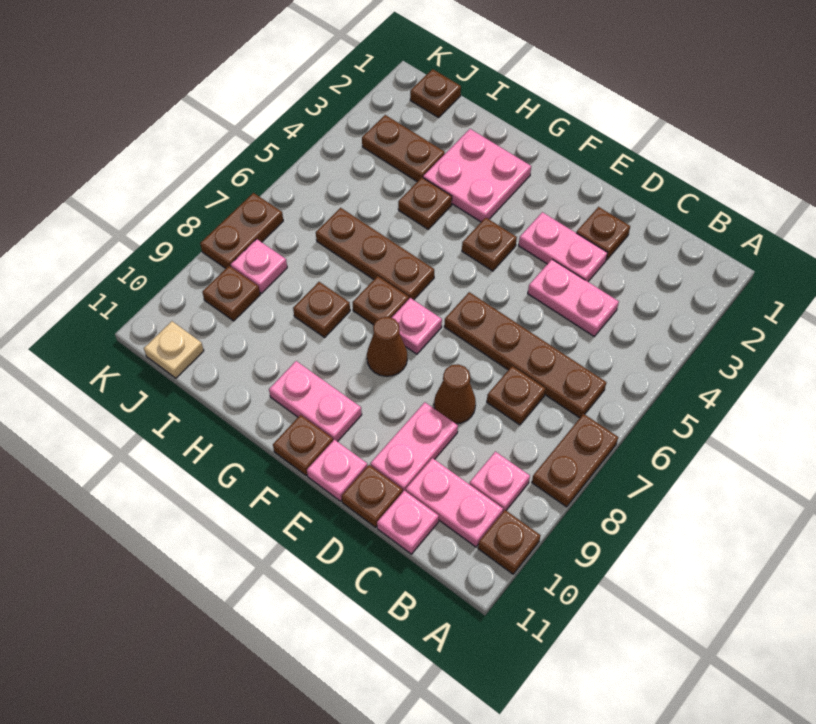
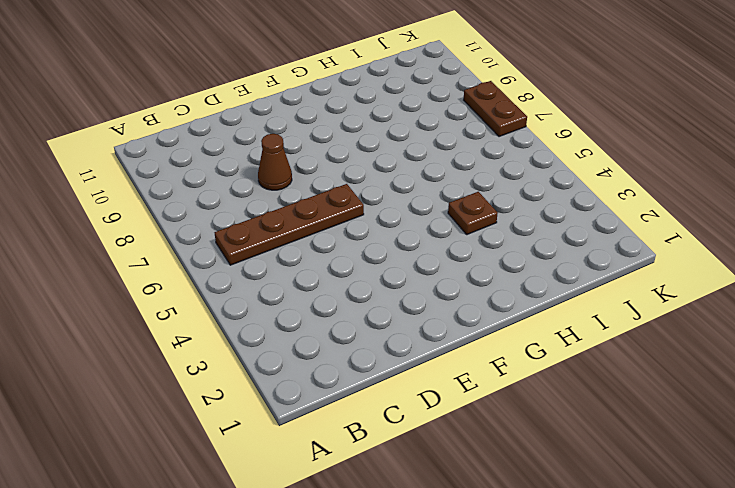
none -> brown 1x2 plate [532,414,618,507]
none -> brown 1x1 plate [478,510,541,574]
none -> pink 1x1 plate [469,452,530,512]
none -> pink 1x2 plate [406,458,503,547]

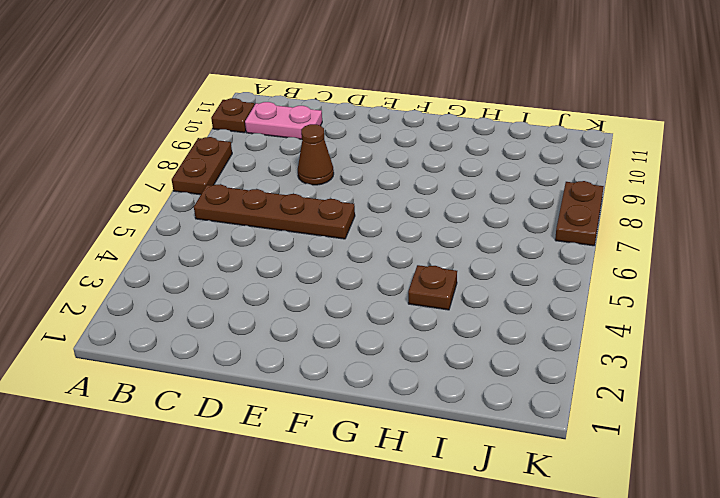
none -> pink 1x1 plate [469,452,530,512]
none -> pink 1x2 plate [528,259,619,336]
none -> brown 1x1 plate [487,366,546,425]
none -> pink 1x1 plate [377,491,439,554]

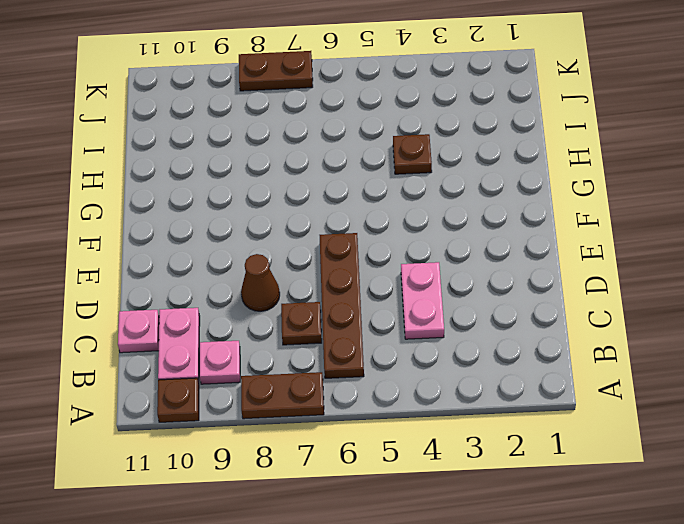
none -> brown 1x1 plate [576,207,630,260]
none -> pink 1x2 plate [519,212,607,282]
none -> pink 1x2 plate [370,402,458,491]
none -> brown 1x1 plate [342,465,403,527]

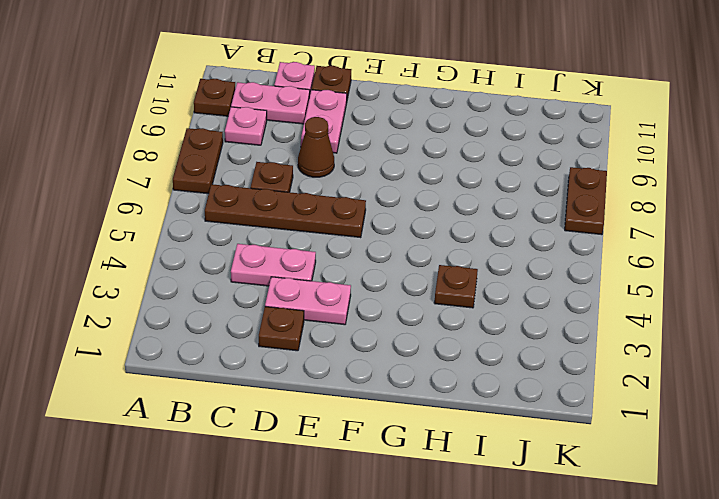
none -> pink 1x1 plate [307,439,367,501]
none -> brown 1x1 plate [462,218,517,271]
none -> pink 1x1 plate [392,298,442,354]
none -> brown 1x1 cone [367,317,407,376]

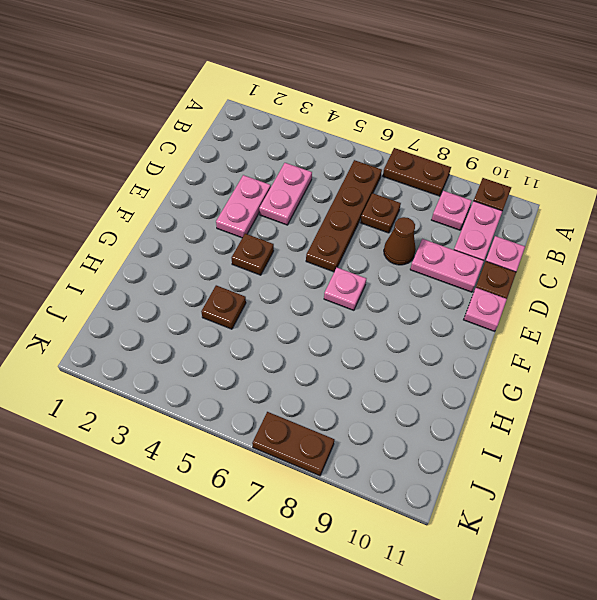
none -> brown 1x1 plate [576,207,630,260]
none -> brown 1x1 cone [367,317,407,376]
none -> pink 1x2 plate [269,361,362,442]
none -> brown 1x1 plate [273,415,333,476]

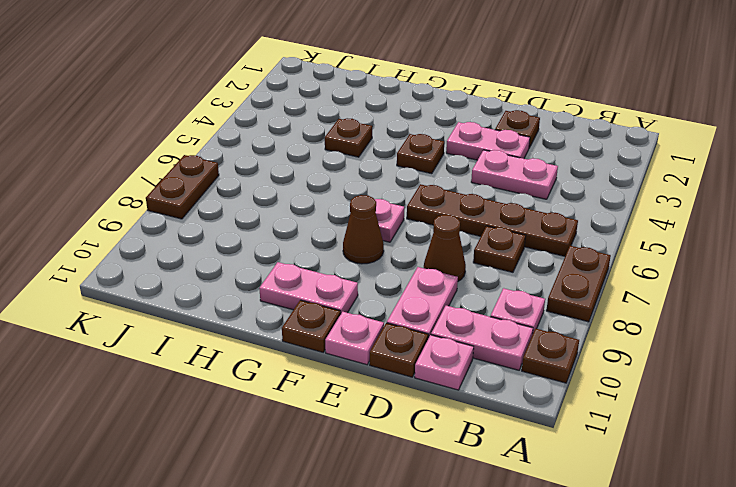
none -> pink 2x2 plate [423,129,531,222]
none -> brown 1x3 plate [316,208,434,300]
none -> brown 1x1 plate [352,276,409,325]
none -> brown 1x1 plate [293,282,350,337]

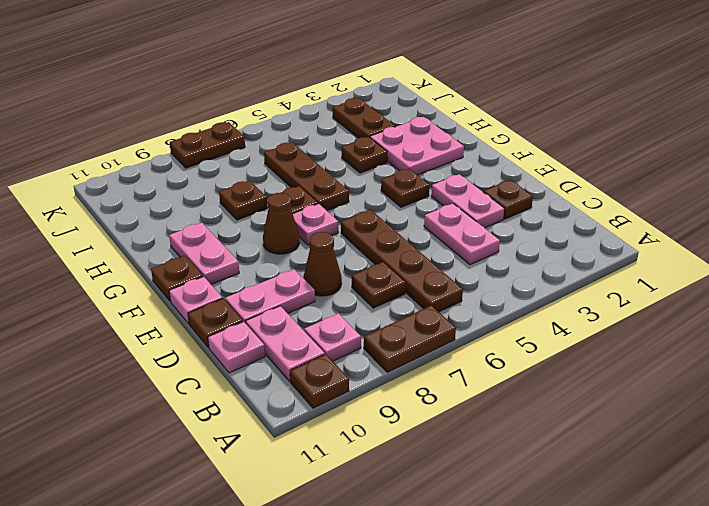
none -> brown 1x1 plate [410,69,461,117]
none -> pink 1x1 plate [231,239,287,293]
none -> brown 1x1 plate [202,266,260,321]
none -> tan 1x1 plate [144,321,204,378]

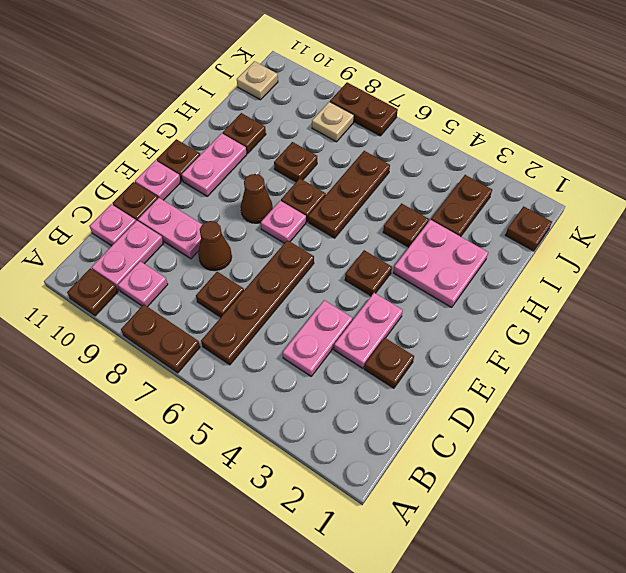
brown 1x1 plate [223,113,266,154] -> brown 1x1 plate moved to [202,266,260,321]
tan 1x1 plate [312,102,354,142] -> pink 1x1 plate [231,239,287,293]

